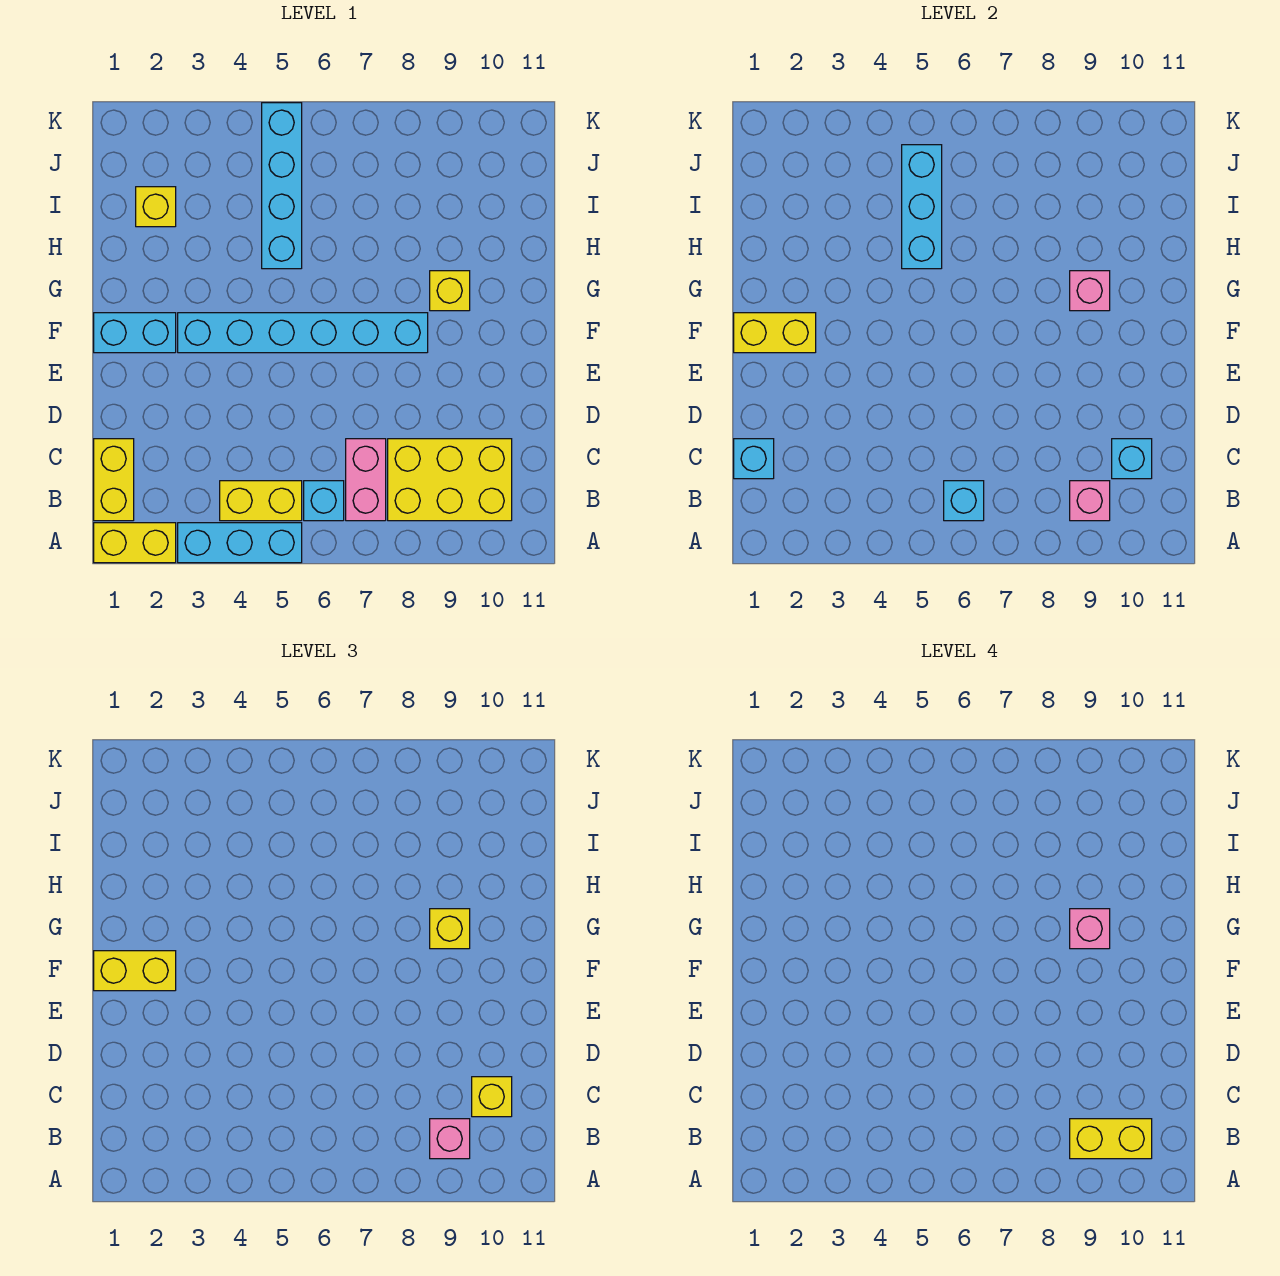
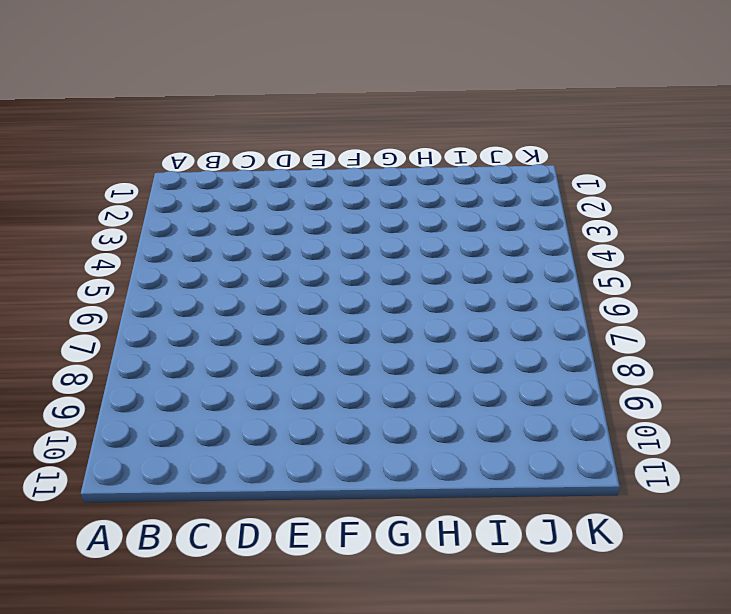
none -> yellow 1x2 brick [94,523,176,563]
none -> cyan 1x3 brick [178,523,302,563]
none -> yellow 1x2 brick [94,439,134,521]

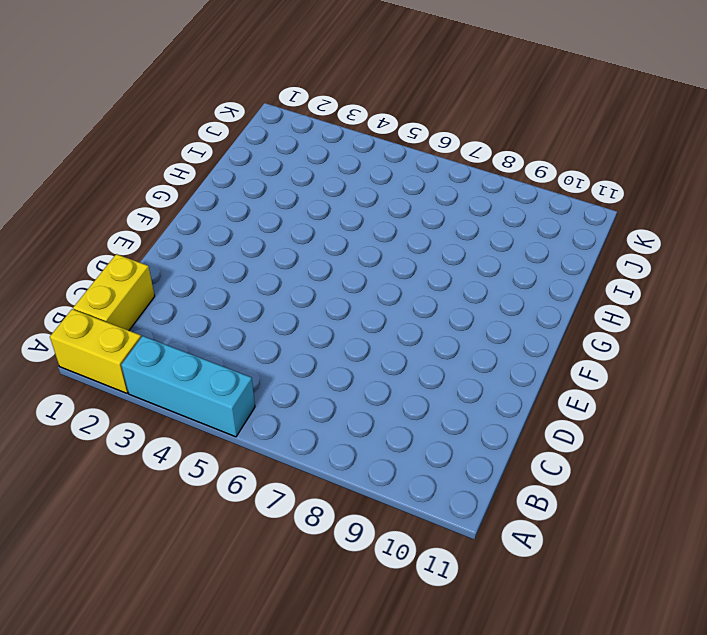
none -> yellow 1x2 brick [220,481,302,521]
none -> cyan 1x1 brick [304,481,344,521]
none -> pink 1x2 brick [346,439,386,521]

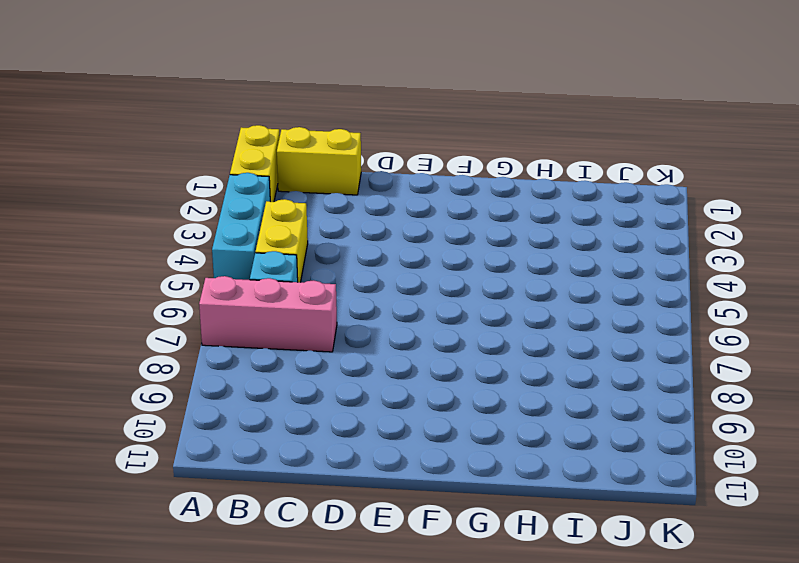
pink 1x3 brick [199,276,337,352] -> pink 1x2 brick [346,439,386,521]
none -> yellow 2x3 brick [388,439,512,521]
none -> cyan 1x2 brick [94,313,176,353]
none -> cyan 1x6 brick [178,313,428,353]

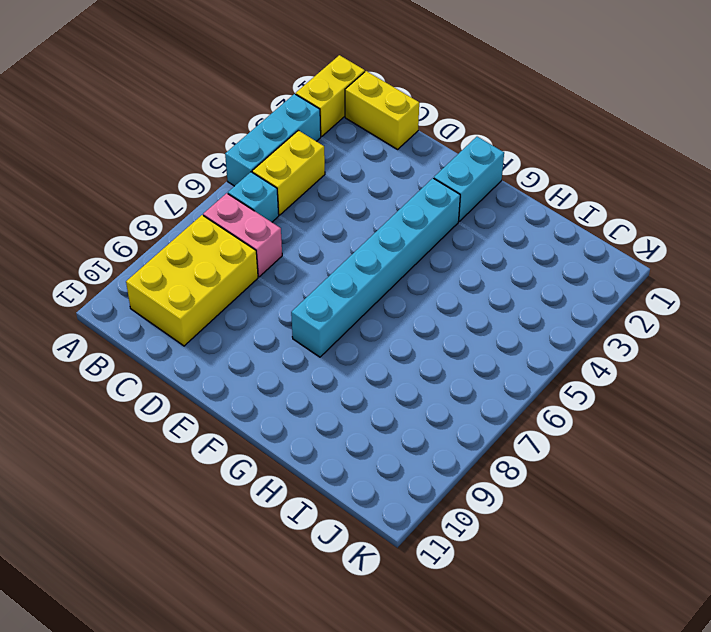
none -> yellow 1x1 brick [430,271,470,311]
none -> cyan 1x4 brick [262,103,302,269]
none -> yellow 1x1 brick [136,187,176,227]

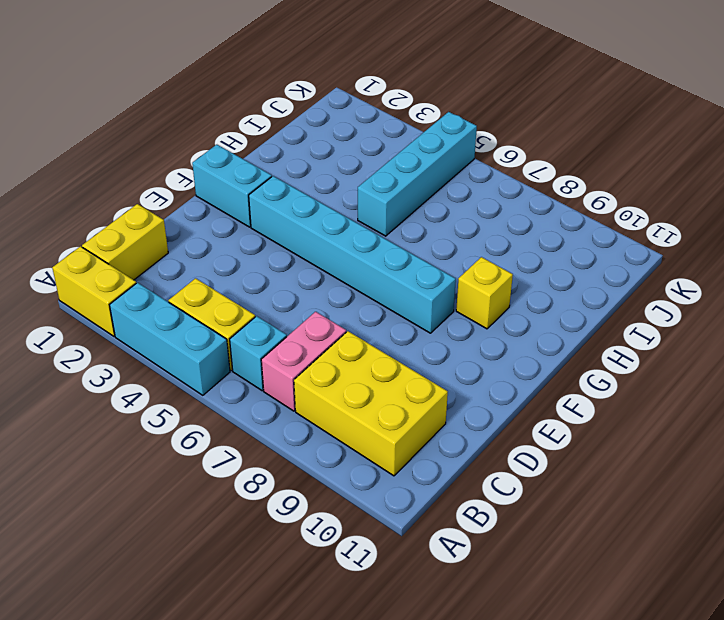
none -> yellow 1x1 brick [136,187,176,227]
none -> cyan 1x1 brick [944,481,984,521]
none -> pink 1x1 brick [1070,481,1110,521]

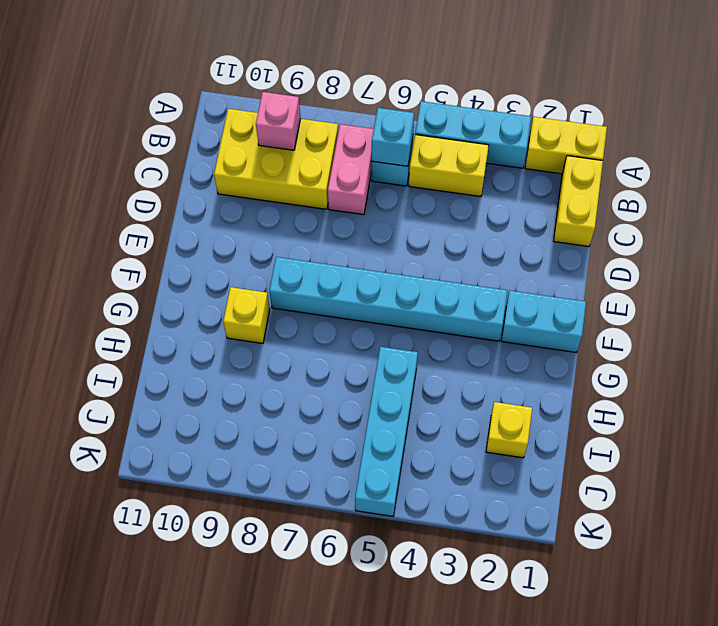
none -> cyan 1x1 brick [734,439,774,479]
none -> cyan 1x1 brick [1112,439,1152,479]
none -> yellow 1x2 brick [734,313,816,353]

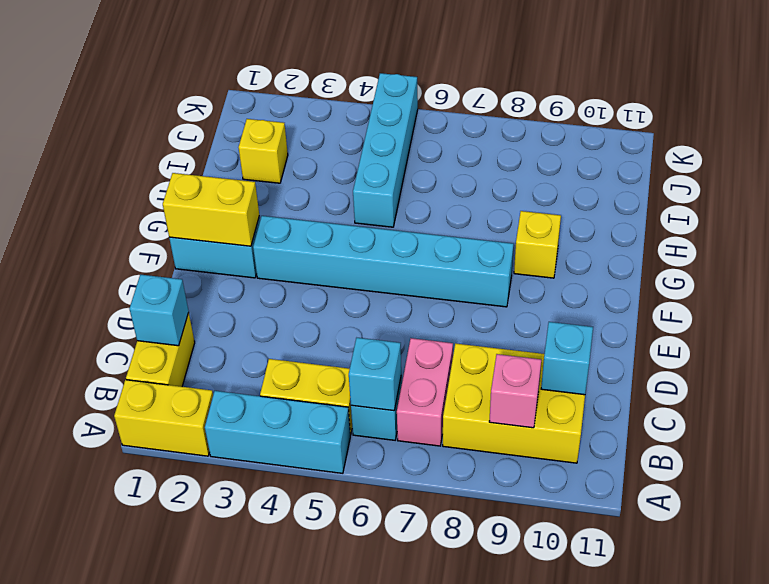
none -> pink 1x1 brick [1070,271,1110,311]
none -> cyan 1x3 brick [902,145,942,269]
none -> pink 1x1 brick [430,1119,470,1159]

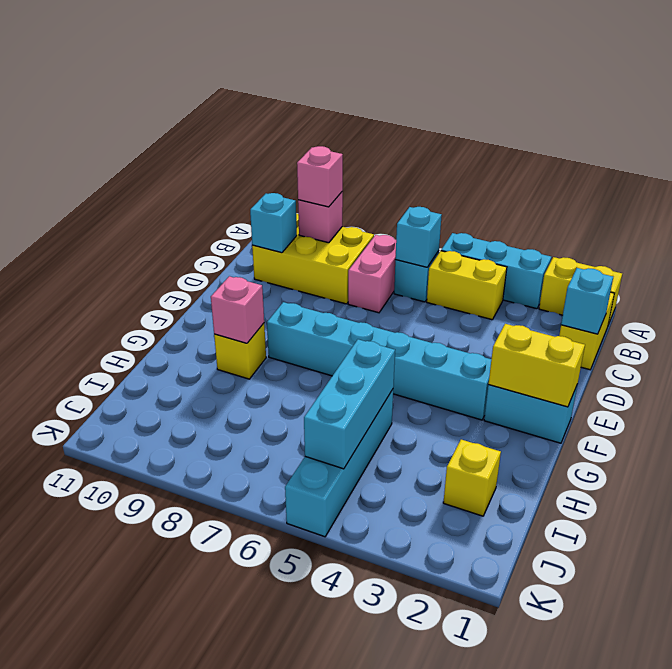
none -> yellow 1x1 brick [472,1077,512,1117]
none -> yellow 1x2 brick [94,951,176,991]
none -> yellow 1x1 brick [430,909,470,949]

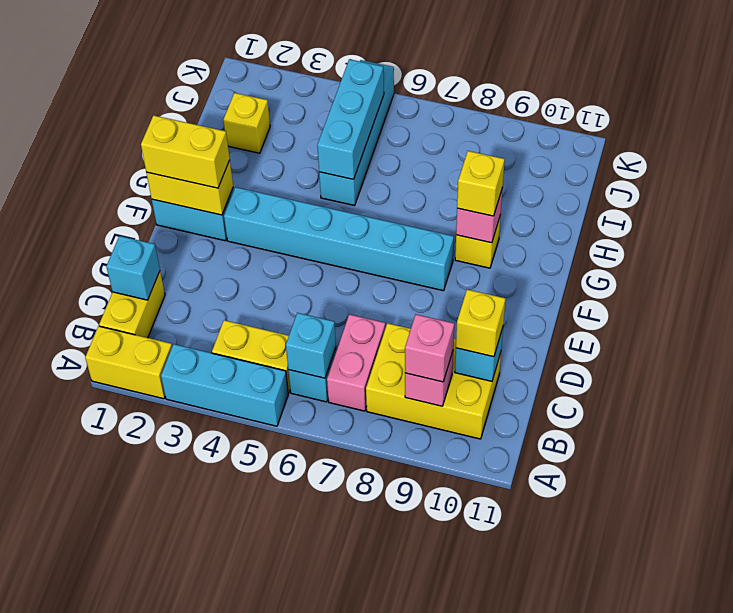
none -> yellow 1x2 brick [1070,1119,1152,1159]
none -> pink 1x1 brick [1070,909,1110,949]

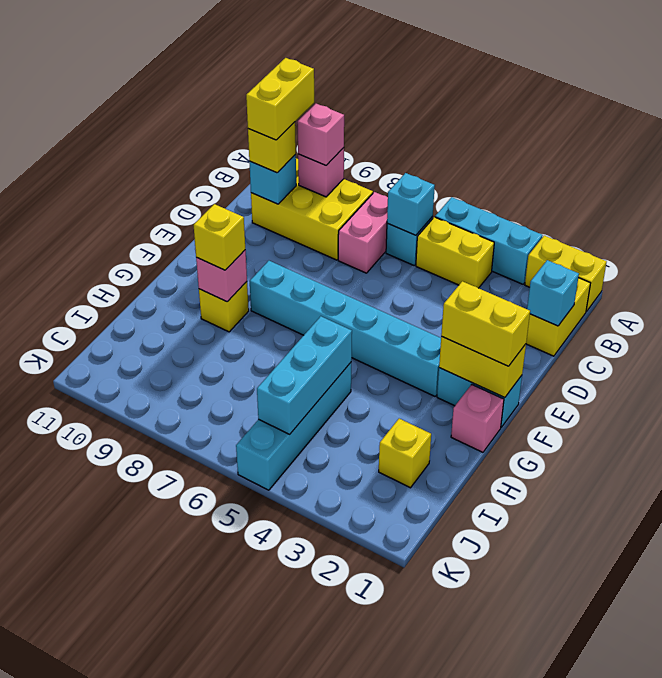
yellow 1x2 brick [246,58,314,140] -> yellow 1x2 brick turned to [1070,1119,1152,1159]
pink 1x1 brick [451,385,504,452] -> pink 1x1 brick moved to [1070,909,1110,949]

